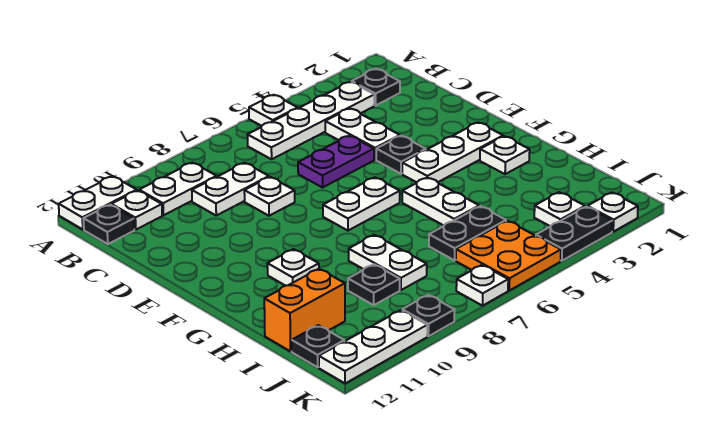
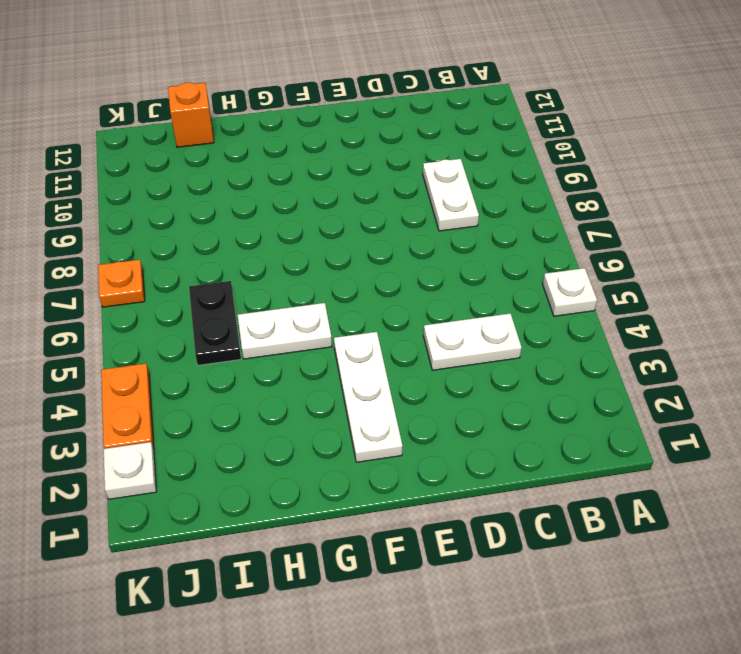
orange 1x1 brick [168,83,214,147] -> orange 1x2 brick [264,269,345,351]
orange 1x2 plate [101,363,154,450] -> black 1x2 plate [536,207,612,261]
orange 1x1 plate [98,260,145,307] -> white 1x1 plate [456,265,508,306]
none -> white 1x2 plate [59,176,137,229]
none -> black 1x1 plate [352,69,400,105]
none -> white 1x4 plate [247,82,374,159]

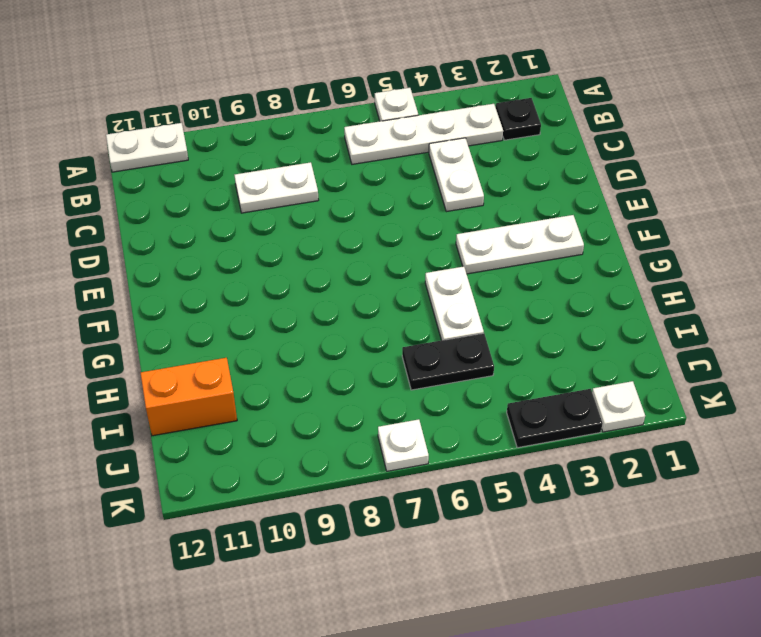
none -> white 1x2 plate [139,163,217,215]
none -> white 1x1 plate [112,191,162,230]
none -> black 1x1 plate [84,205,134,244]

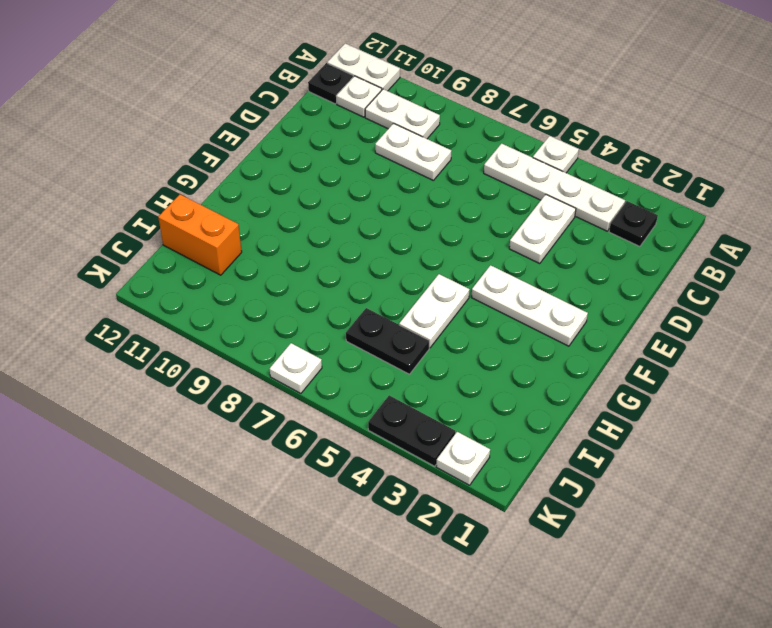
none -> purple 1x2 plate [298,136,374,187]
none -> white 1x1 plate [244,177,295,216]
none -> black 1x1 plate [376,136,426,174]

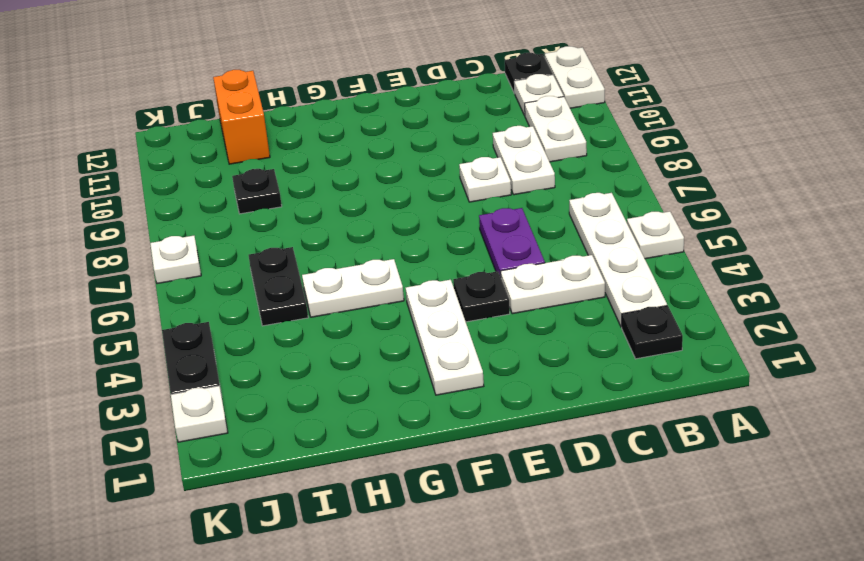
none -> white 1x2 plate [323,177,400,231]
none -> white 1x1 plate [480,136,530,174]
none -> white 1x1 plate [267,249,319,286]

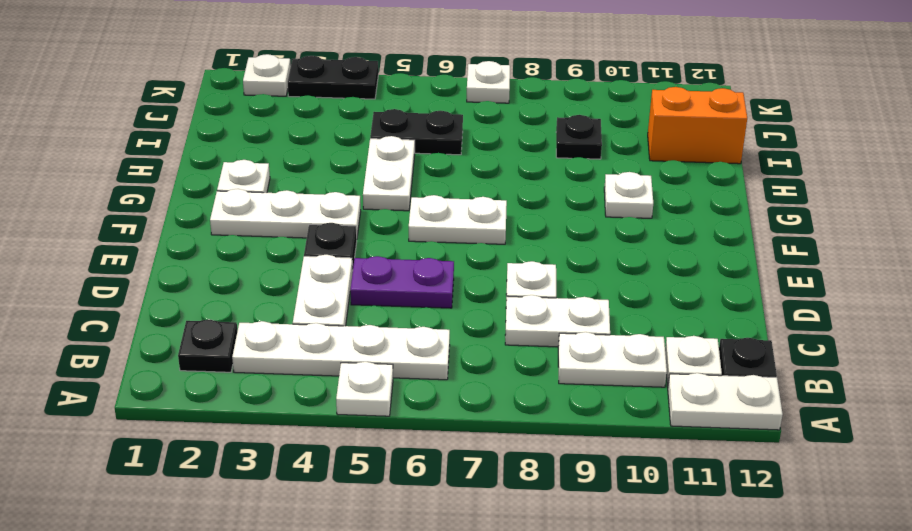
none -> white 1x2 plate [349,235,427,290]
none -> white 1x1 plate [534,192,585,226]
none -> orange 2x2 plate [456,221,561,290]

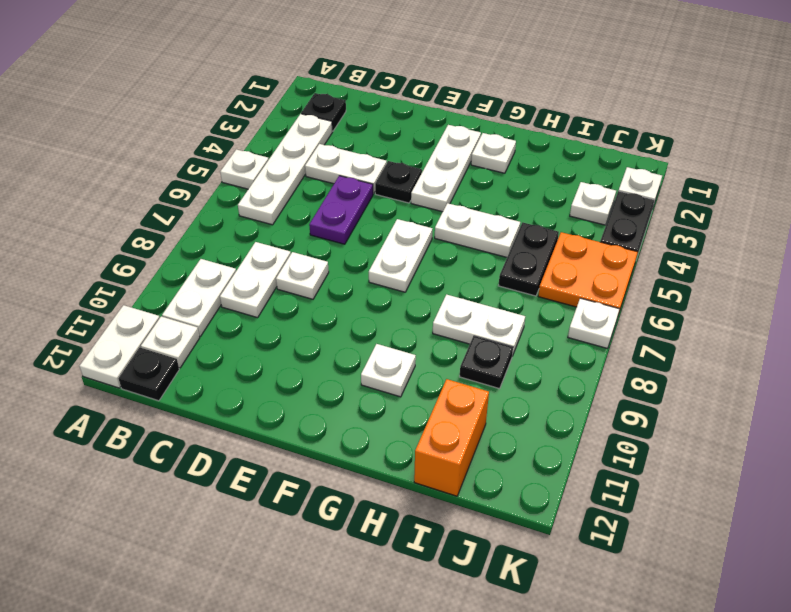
none -> black 1x1 plate [292,325,344,367]
none -> black 1x1 plate [402,295,455,336]
none -> white 1x3 plate [319,310,427,383]

